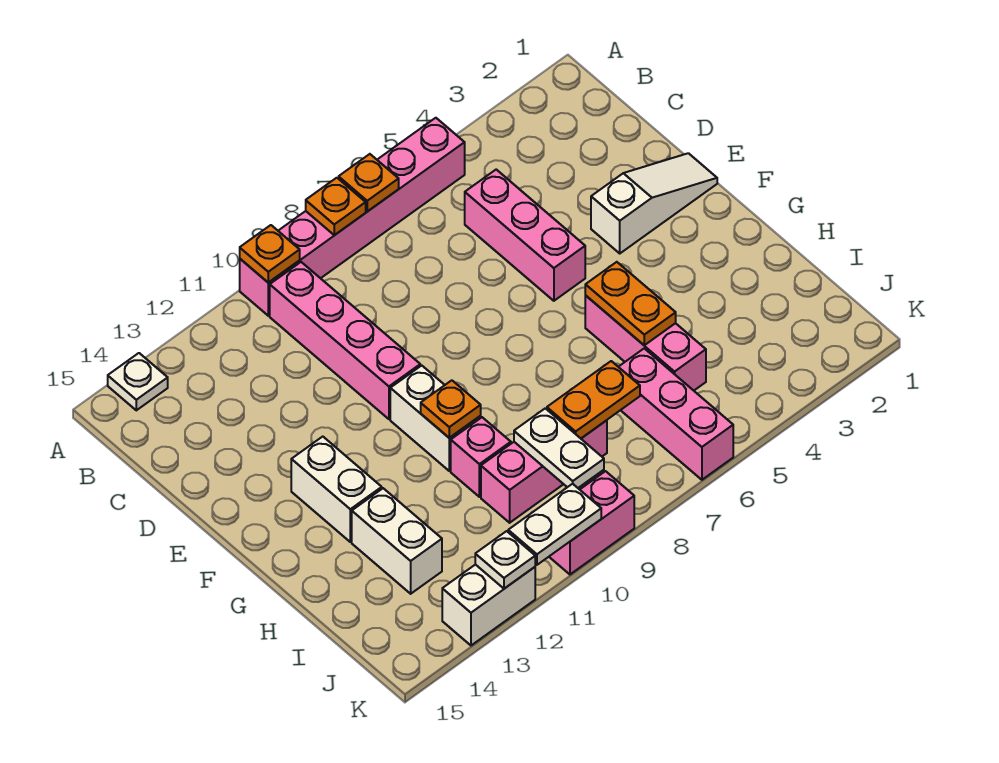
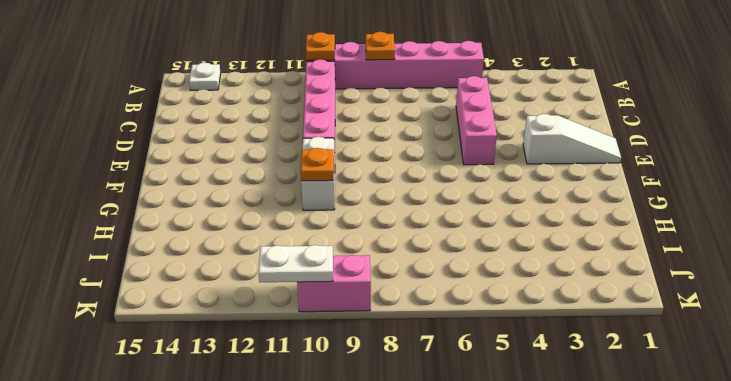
none -> white 1x2 brick [291,437,382,542]
none -> pink 1x3 brick [585,296,706,391]
none -> pink 1x1 brick [451,417,511,497]

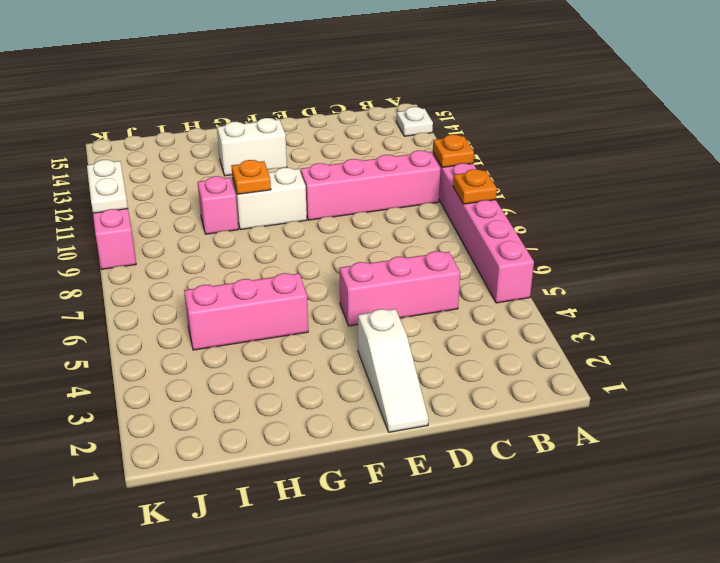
none -> white 1x2 brick [352,488,442,594]
none -> pink 1x3 brick [619,348,733,480]
none -> pink 1x3 brick [481,420,607,523]

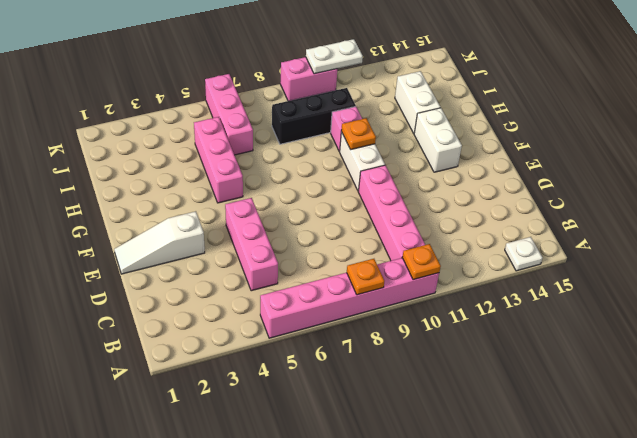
black 1x3 brick [272,88,356,144] -> pink 1x3 brick [481,420,607,523]
none -> white 1x2 brick [442,564,535,645]
none -> orange 1x1 plate [339,154,399,212]
none -> orange 1x2 plate [585,262,676,345]

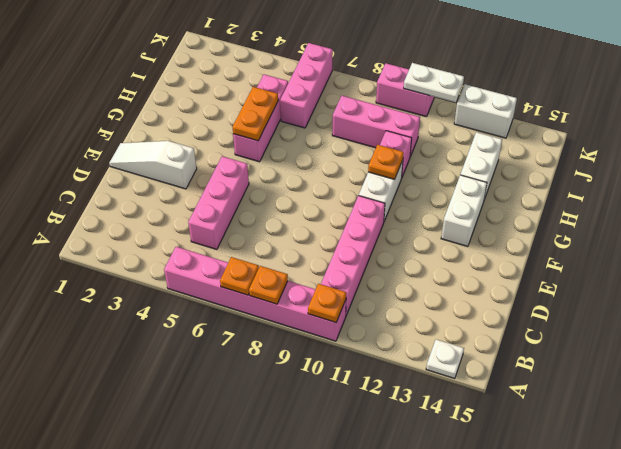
none -> orange 1x2 plate [547,361,640,438]
none -> white 1x2 plate [514,408,604,488]
none -> white 1x1 plate [475,531,535,589]

